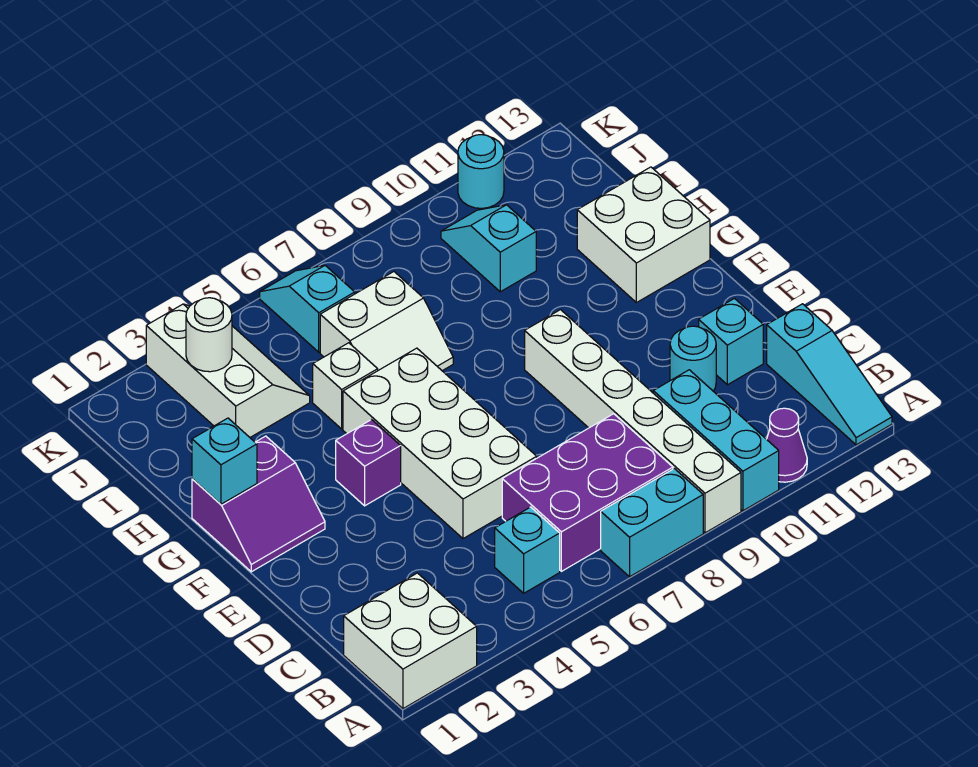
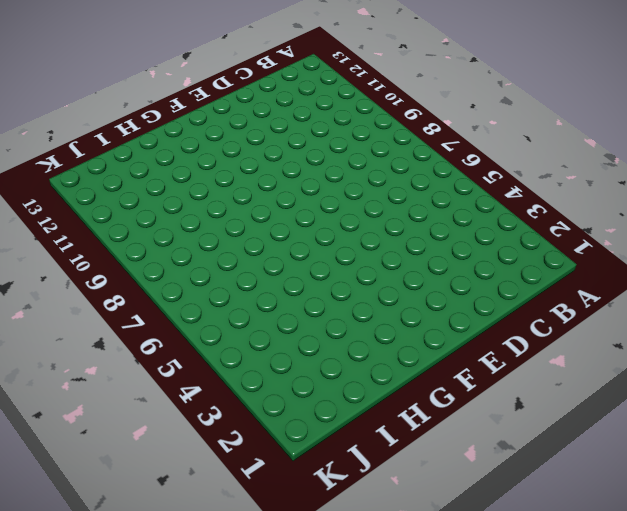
none -> white 2x2 brick [344,573,477,709]
none -> cyan 1x2 brick [601,469,703,577]
none -> white 1x6 brick [525,310,741,533]

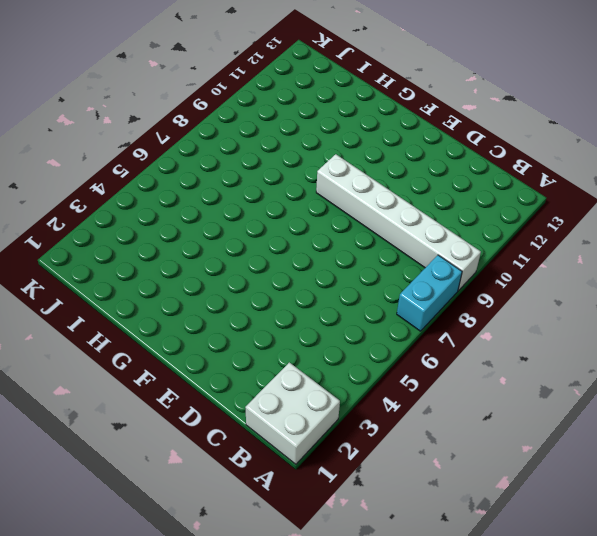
none -> cyan 1x3 brick [653,370,779,511]
none -> purple 1x1 cone [767,408,807,482]
none -> cyan 1x3 slope [767,304,892,445]

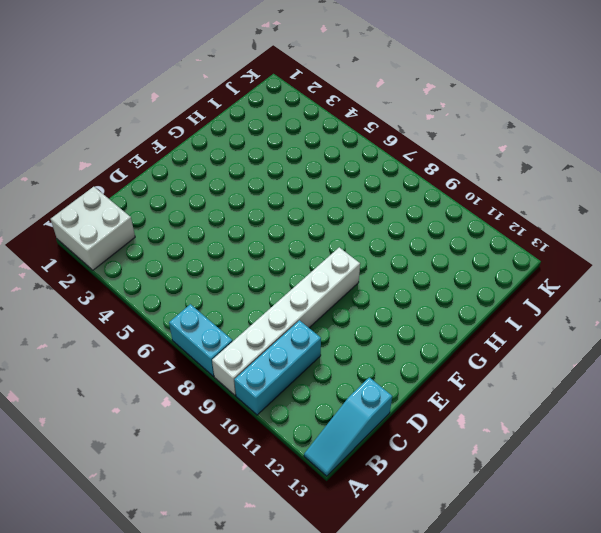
none -> purple 1x1 cone [767,408,807,482]
none -> cyan 1x1 brick [495,507,560,593]
none -> purple 2x3 brick [502,414,673,571]

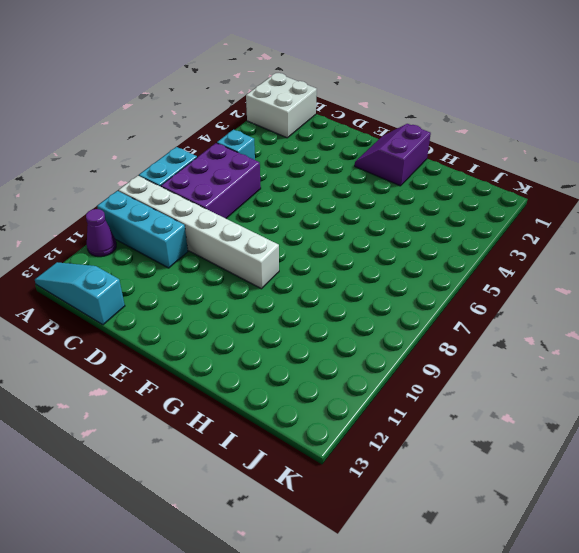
none -> white 2x4 brick [343,348,537,539]
none -> cyan 1x1 round brick [670,326,716,391]
none -> cyan 1x1 brick [699,298,763,385]

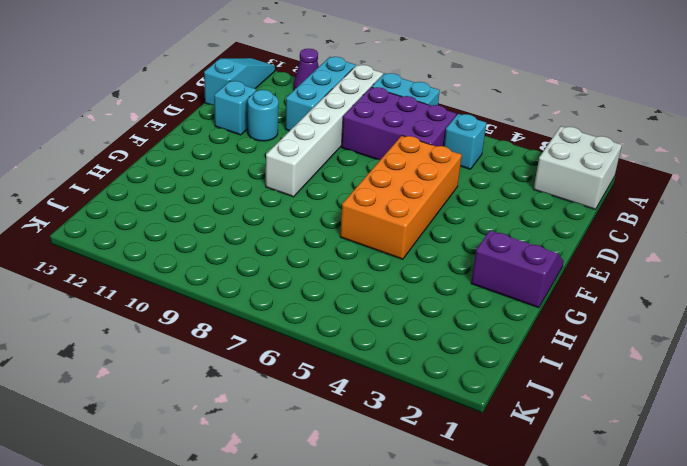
orange 2x4 brick [340,136,462,259] -> white 2x4 brick [343,348,537,539]
none -> purple 1x1 brick [336,420,401,506]
none -> white 2x2 brick [577,167,710,303]
none -> white 1x1 brick [313,343,378,429]

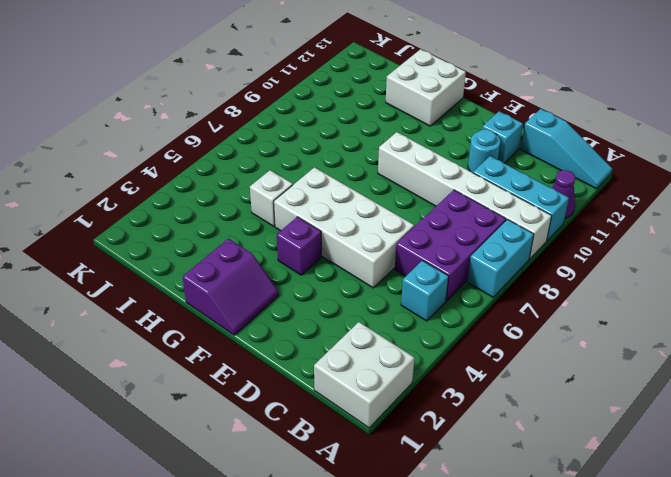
none -> white 2x2 slope [320,272,453,371]
none -> white 2x3 slope [146,304,310,437]
none -> cyan 1x2 slope [441,205,536,292]

